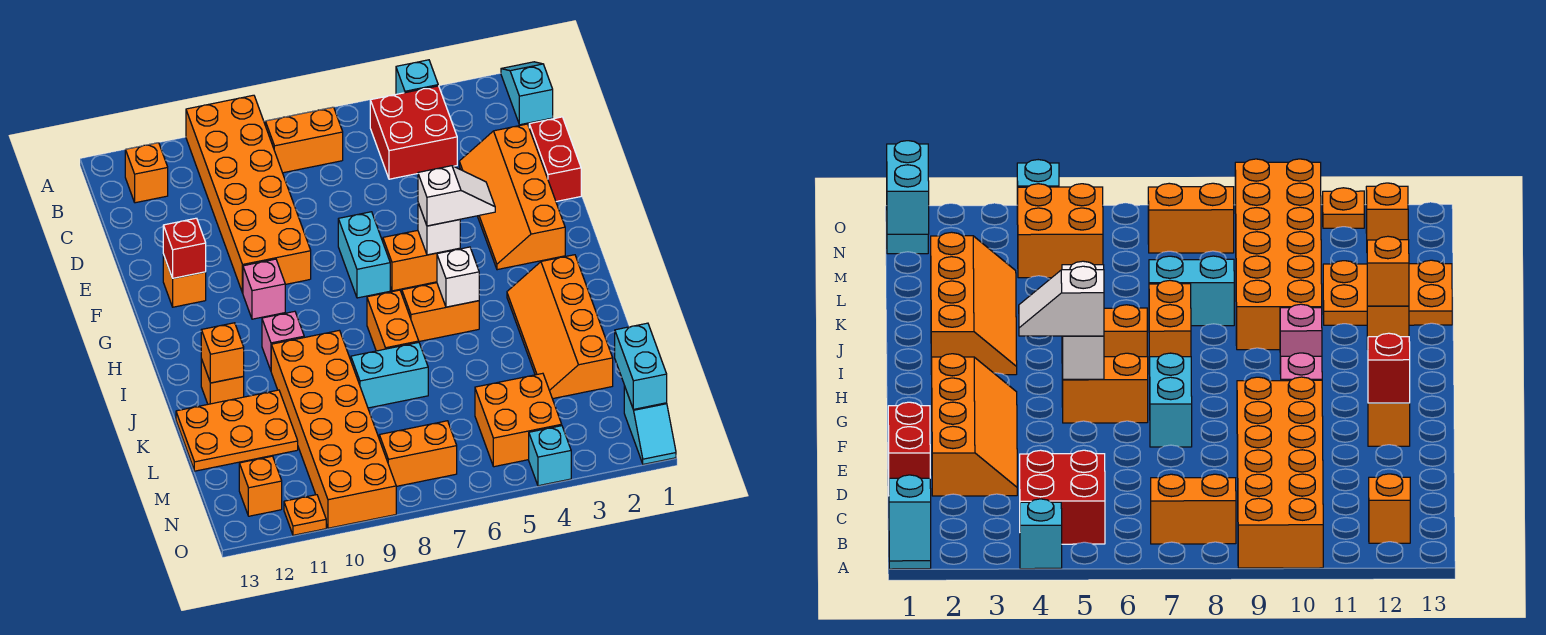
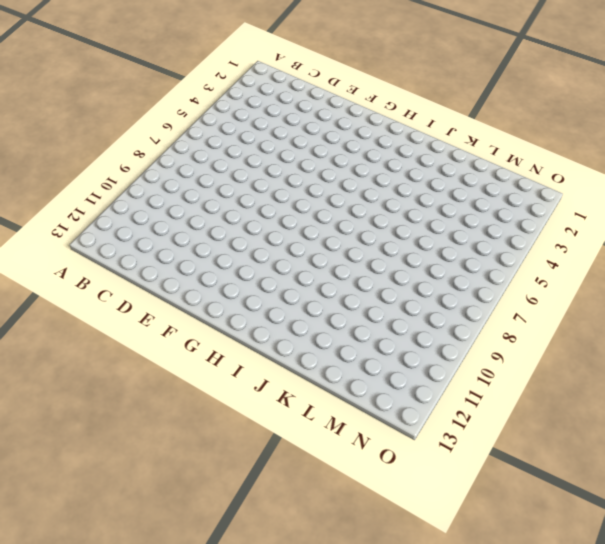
none -> cyan 1x2 slope [501,62,553,125]
none -> cyan 1x1 brick [396,60,438,94]
none -> orange 2x6 brick [186,95,311,293]
none -> red 2x2 brick [370,86,457,179]

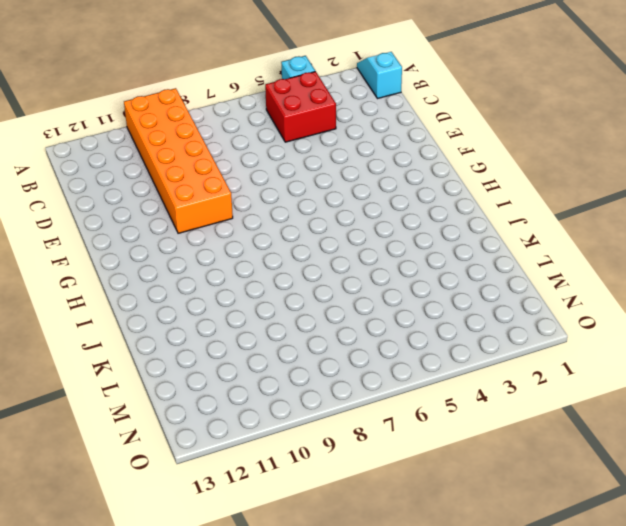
none -> orange 1x2 brick [265,107,343,173]
none -> orange 1x1 brick [125,143,168,203]
none -> red 1x2 brick [529,117,581,202]
none -> orange 2x4 slope [459,124,565,270]

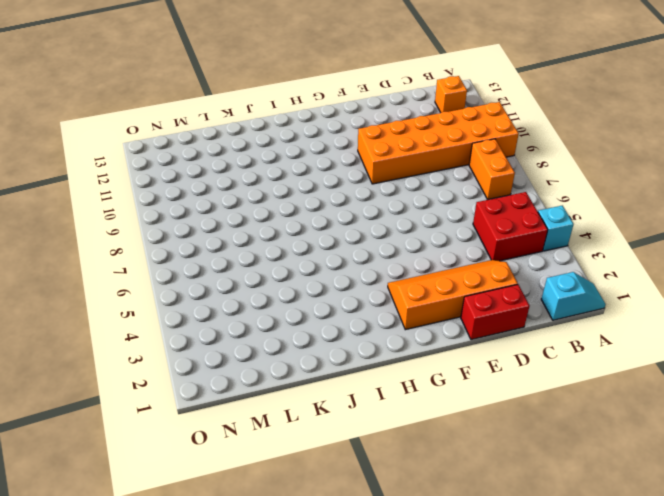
none -> cyan 1x2 brick [338,212,390,298]
none -> orange 1x1 brick [163,254,206,307]
none -> orange 1x2 brick [383,230,460,291]
none -> pink 1x1 brick [243,259,285,319]

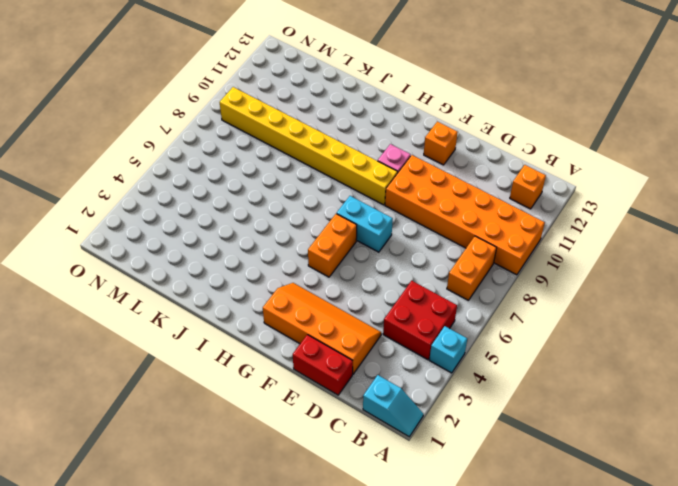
yellow 1x8 brick [220,87,398,205] -> orange 2x6 brick [271,330,396,528]
none -> orange 2x4 slope [507,255,613,399]
none -> orange 1x2 brick [402,283,479,341]
none -> orange 1x2 brick [367,290,419,351]
none -> pink 1x1 brick [262,311,304,370]

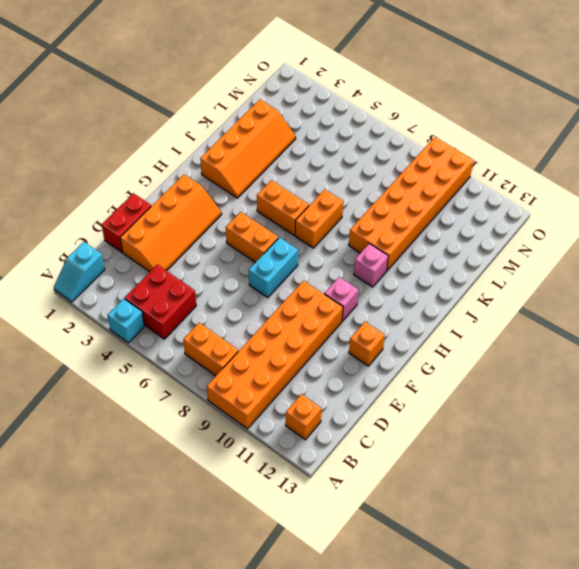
none -> orange 1x1 brick [201,359,244,404]
none -> cyan 1x2 brick [351,342,428,408]
none -> orange 2x3 plate [176,390,298,471]
none -> orange 2x2 brick [475,373,562,467]

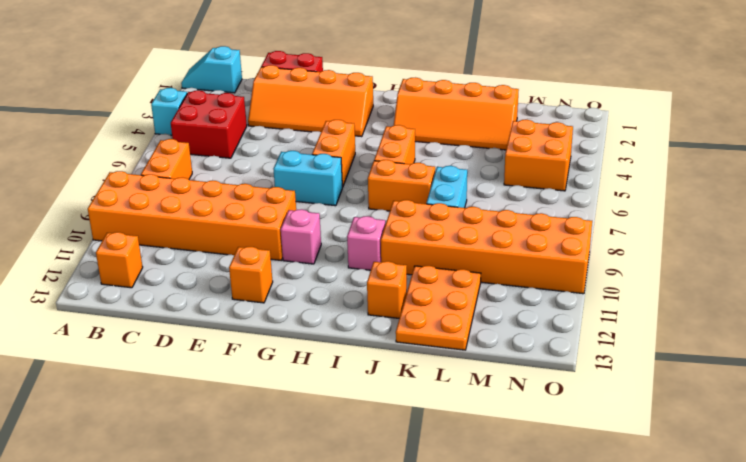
none -> cyan 1x2 slope [624,386,676,464]
none -> orange 1x2 brick [379,421,457,486]
none -> orange 1x1 brick [239,456,282,516]
none -> cyan 1x1 brick [529,426,571,486]

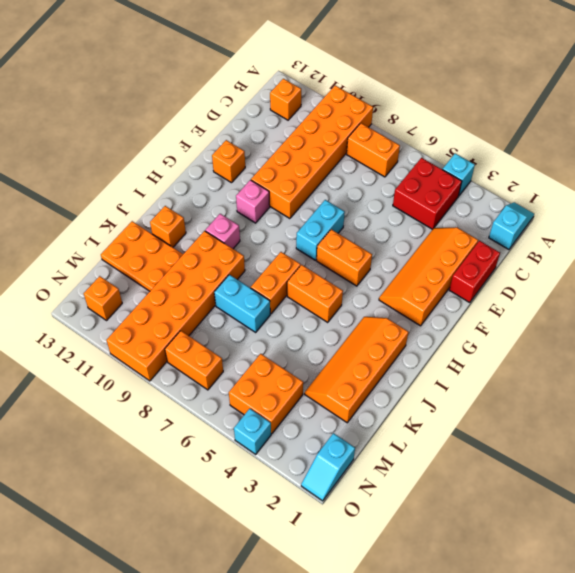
none -> orange 1x1 plate [284,495,326,535]
none -> red 1x1 brick [163,218,206,278]
none -> white 1x1 brick [418,203,460,255]
none -> white 1x1 brick [437,247,479,307]

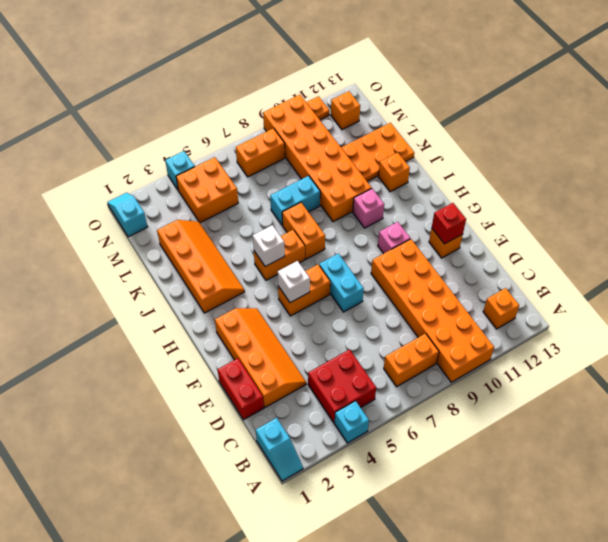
none -> orange 1x1 brick [201,323,244,383]
none -> cyan 1x2 brick [615,323,667,409]
none -> white 1x2 slope [418,166,495,226]

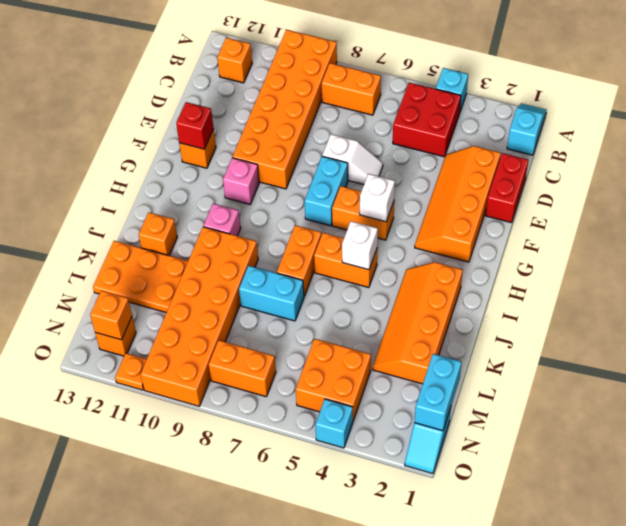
white 1x2 slope [322,134,383,185] -> white 1x2 slope moved to [418,166,495,226]
orange 1x1 brick [90,291,132,340] -> orange 1x1 brick moved to [201,323,244,383]

